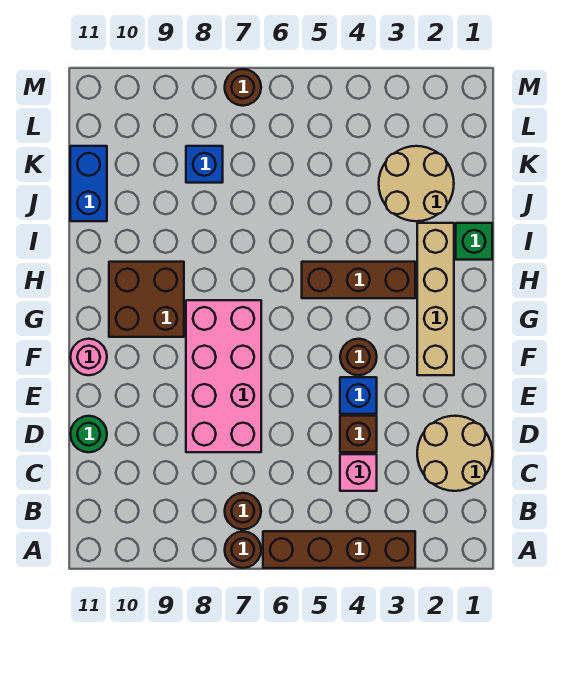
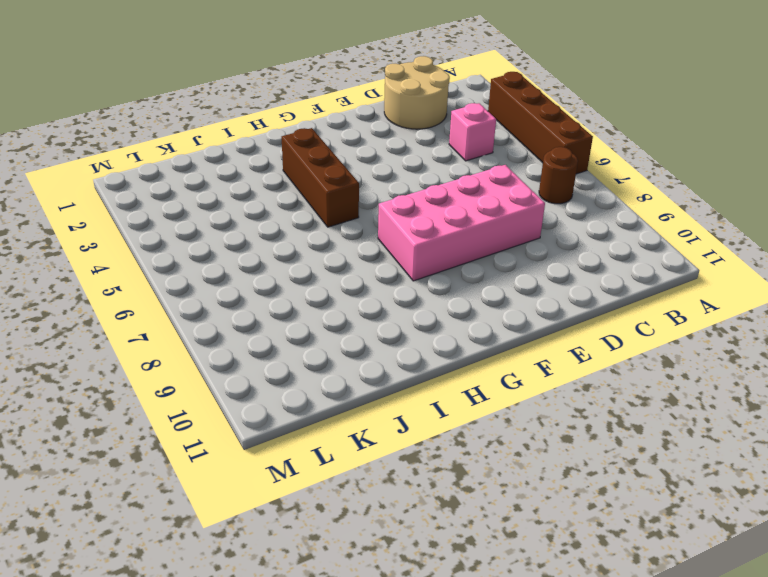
none -> brown 1x1 round brick [225,531,261,568]
none -> brown 1x1 brick [340,416,377,452]
none -> green 1x1 round brick [70,416,107,452]

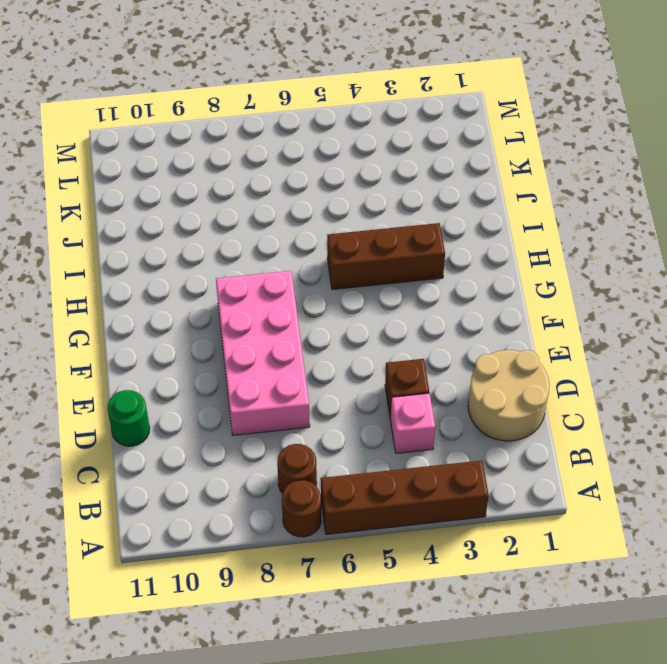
none -> blue 1x1 brick [340,377,377,414]
none -> tan 1x4 brick [417,223,454,375]
none -> brown 1x1 round brick [340,339,377,375]

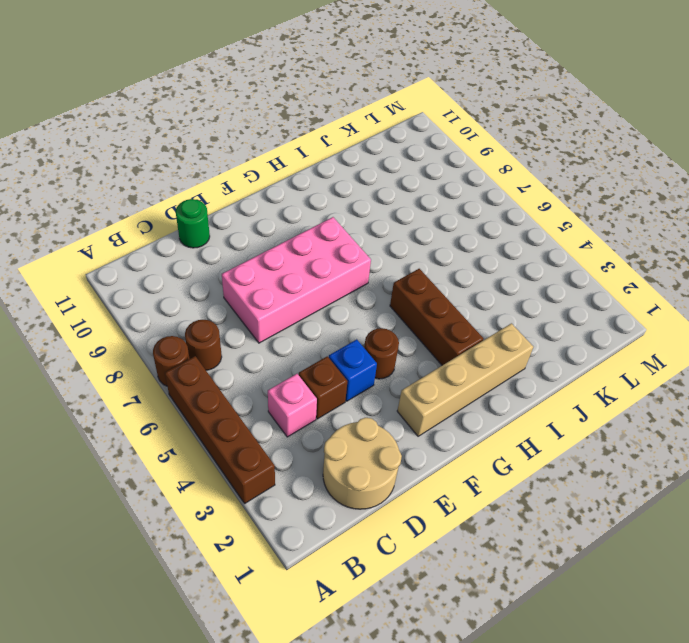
none -> pink 1x1 round brick [70,339,107,375]
none -> brown 2x2 brick [109,262,184,337]
none -> green 1x1 brick [456,223,492,260]

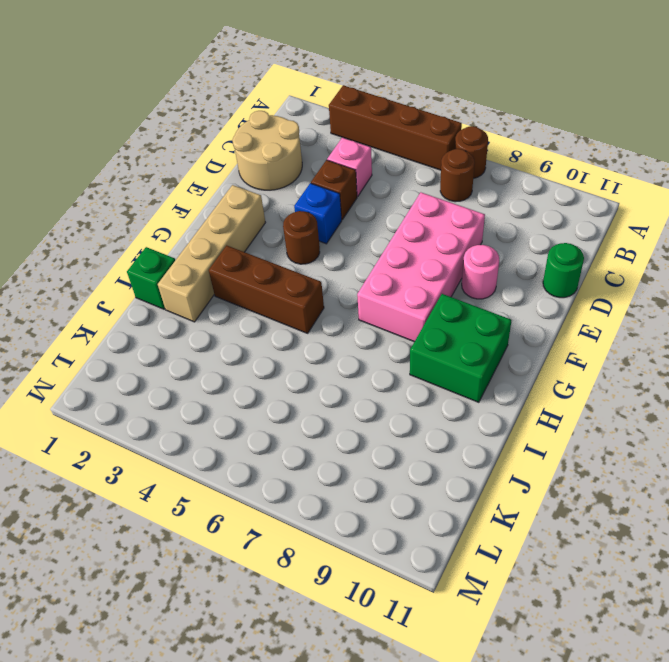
pink 1x1 round brick [462,245,499,299] -> pink 1x1 round brick moved to [70,339,107,375]
green 2x2 brick [410,294,511,402] -> brown 2x2 brick [109,262,184,337]
none -> tan 2x2 round brick [379,146,454,221]
none -> blue 1x2 brick [70,146,107,221]
none -> blue 1x1 brick [186,146,223,183]

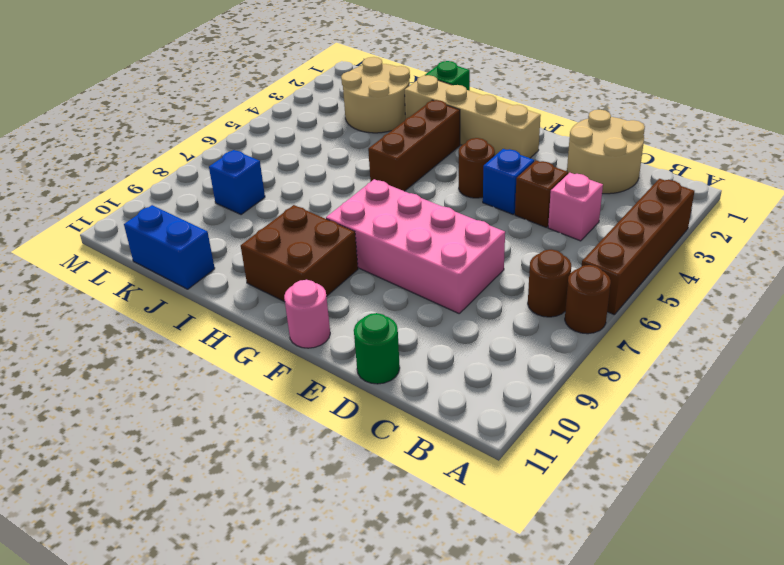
none -> brown 1x1 round brick [225,69,261,106]

